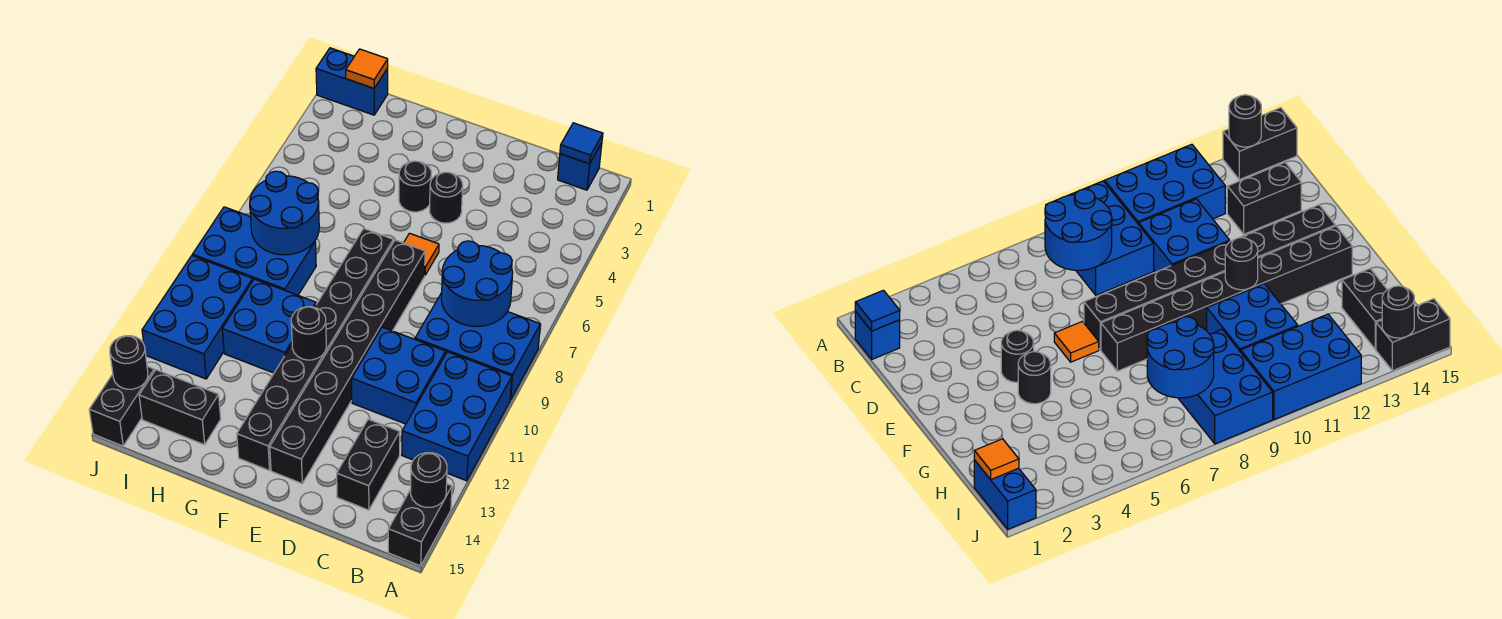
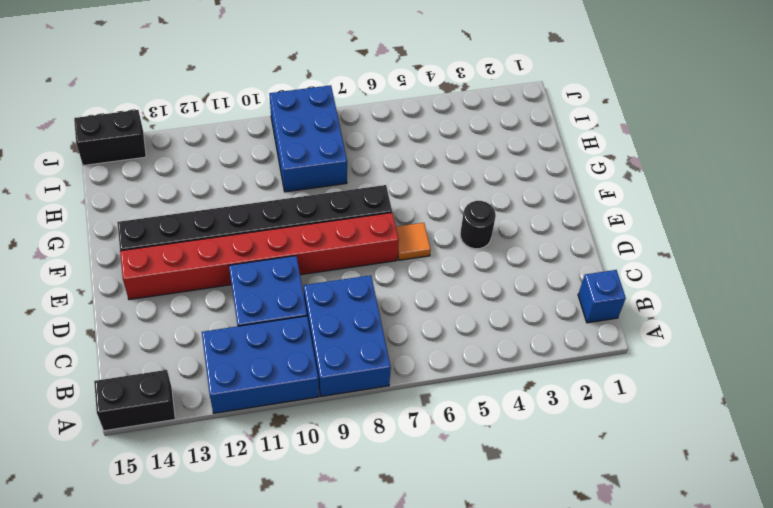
red 1x8 brick [120,213,399,300] -> black 1x8 brick [270,240,425,483]
none -> black 1x2 brick [337,419,400,510]
none -> black 1x1 round brick [399,161,431,212]
none -> blue 2x2 brick [222,279,316,373]

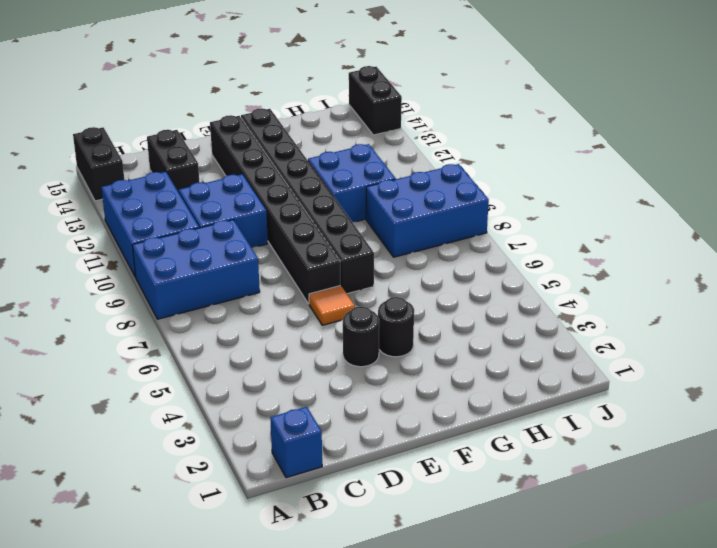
none -> black 1x2 brick [139,370,221,445]
none -> blue 1x2 brick [316,48,388,115]
none -> blue 2x3 brick [142,256,253,379]

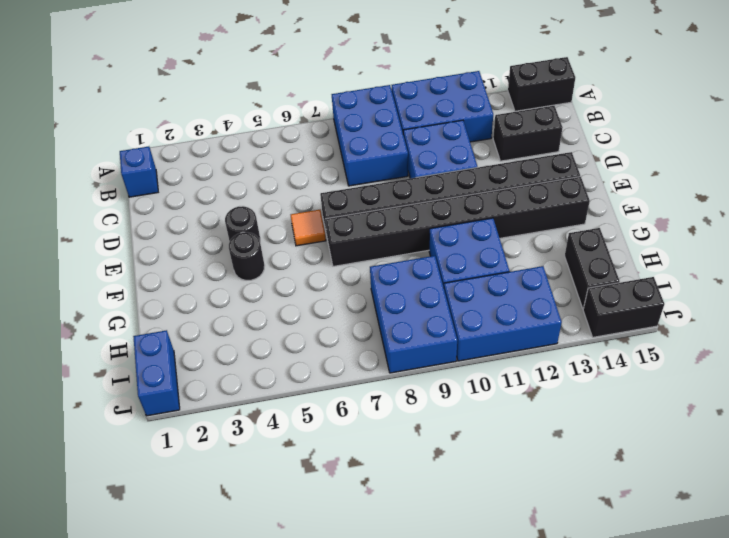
none -> black 1x1 round brick [411,453,447,508]
none -> blue 1x1 tile [560,123,603,164]
none -> blue 2x2 round brick [441,241,513,327]

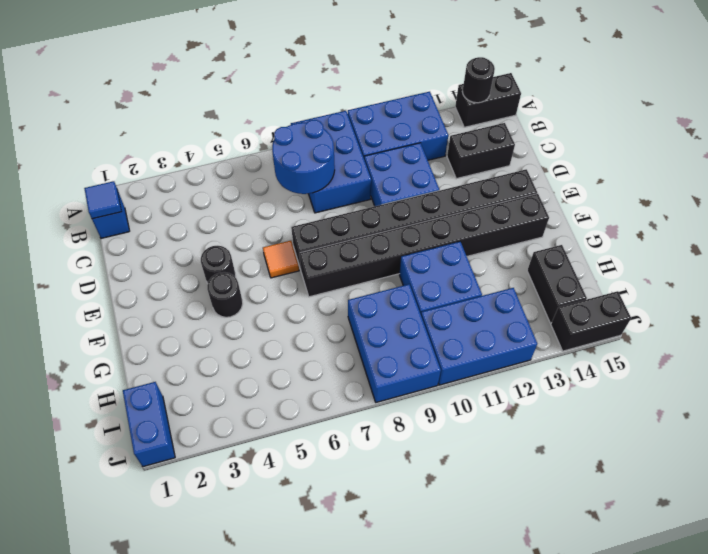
none -> black 1x1 round brick [291,307,326,360]
none -> blue 2x2 round brick [250,171,319,255]
none -> orange 1x1 tile [346,49,388,88]

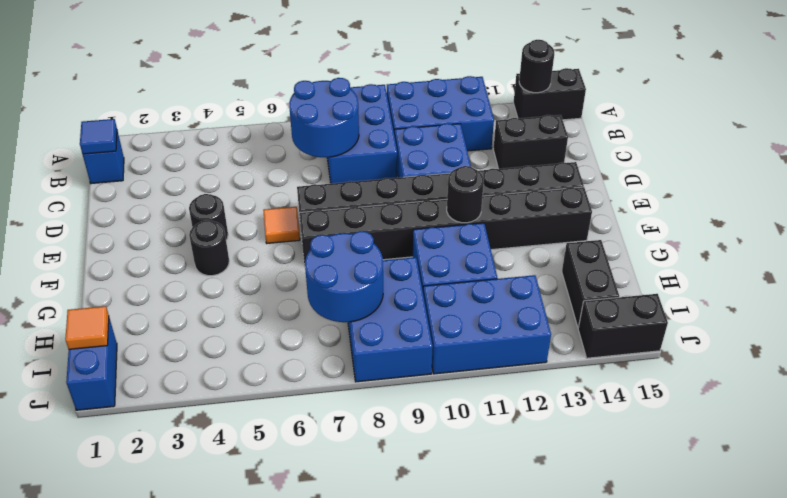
none -> black 1x1 round brick [110,336,148,389]

